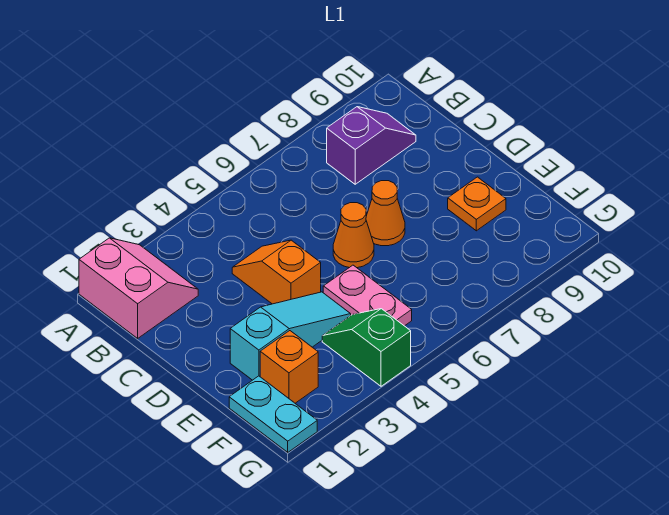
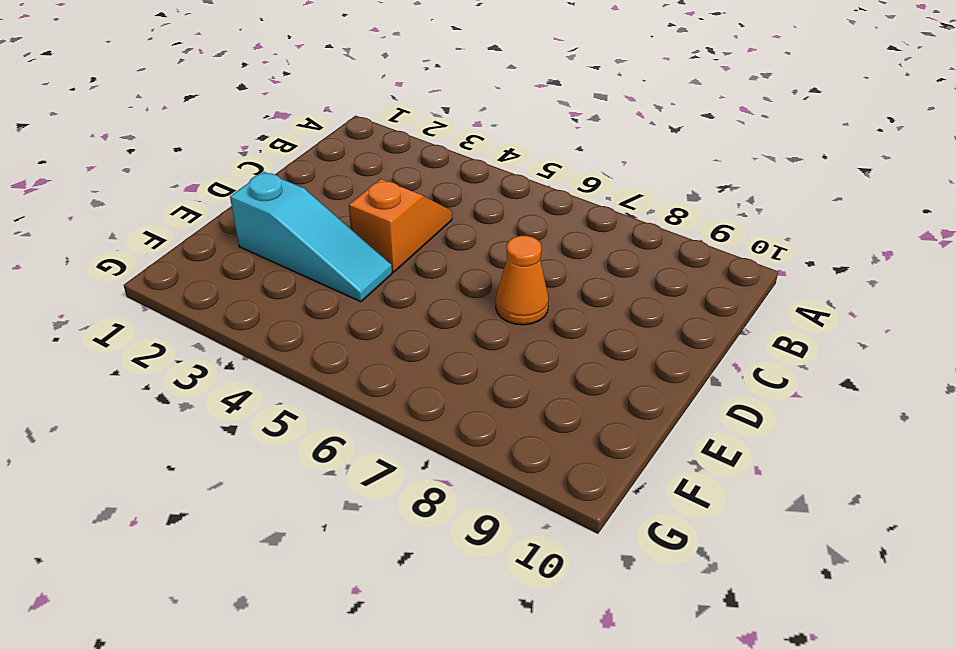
none -> pink 2x2 slope [79,238,198,338]
none -> purple 1x2 slope [327,107,416,184]

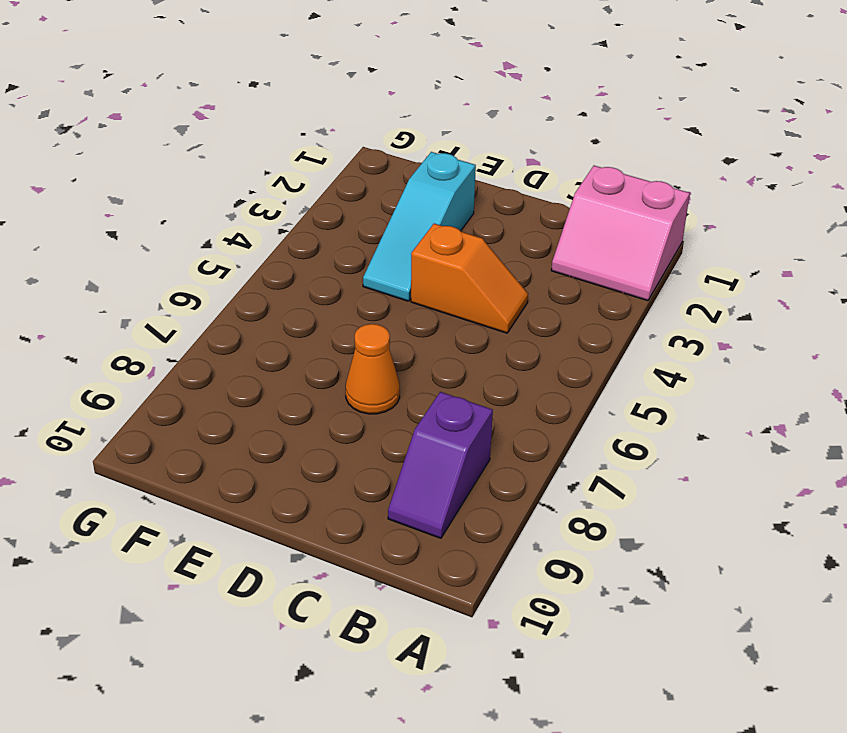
none -> orange 1x1 cone [333,203,374,268]
none -> pink 1x2 plate [323,265,412,326]

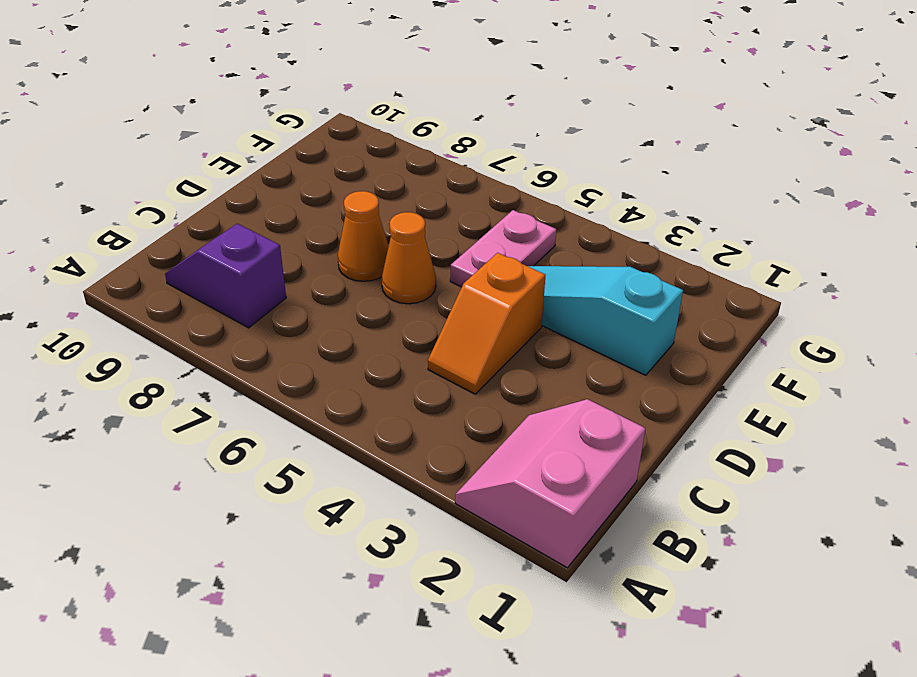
none -> orange 1x1 plate [448,177,506,231]
none -> cyan 1x2 plate [229,376,317,452]

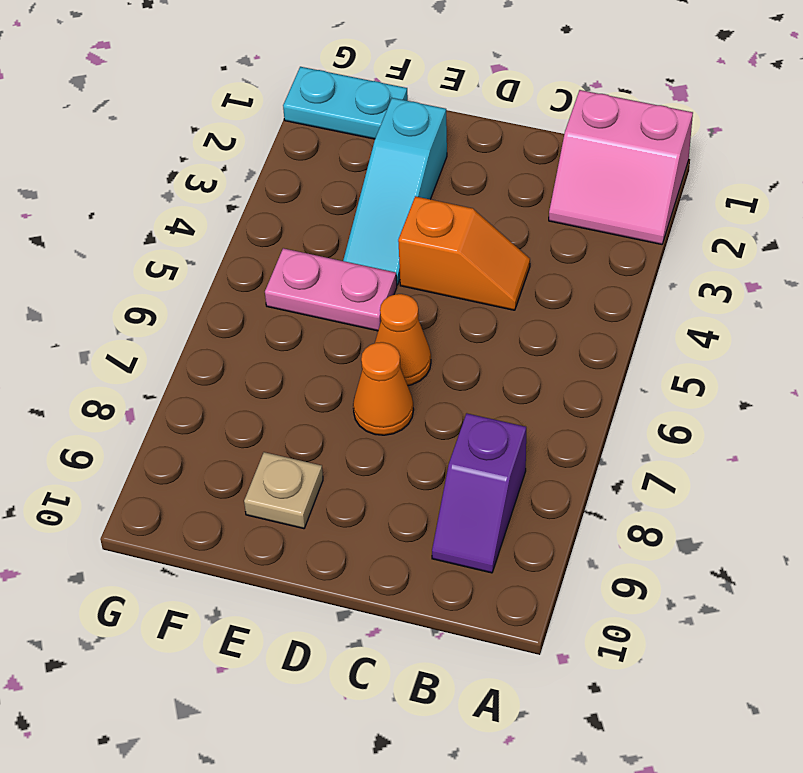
tan 1x1 plate [244,452,323,529] -> orange 1x1 plate [448,177,506,231]
none -> orange 1x1 brick [260,331,318,403]
none -> green 1x2 slope [322,309,411,386]

